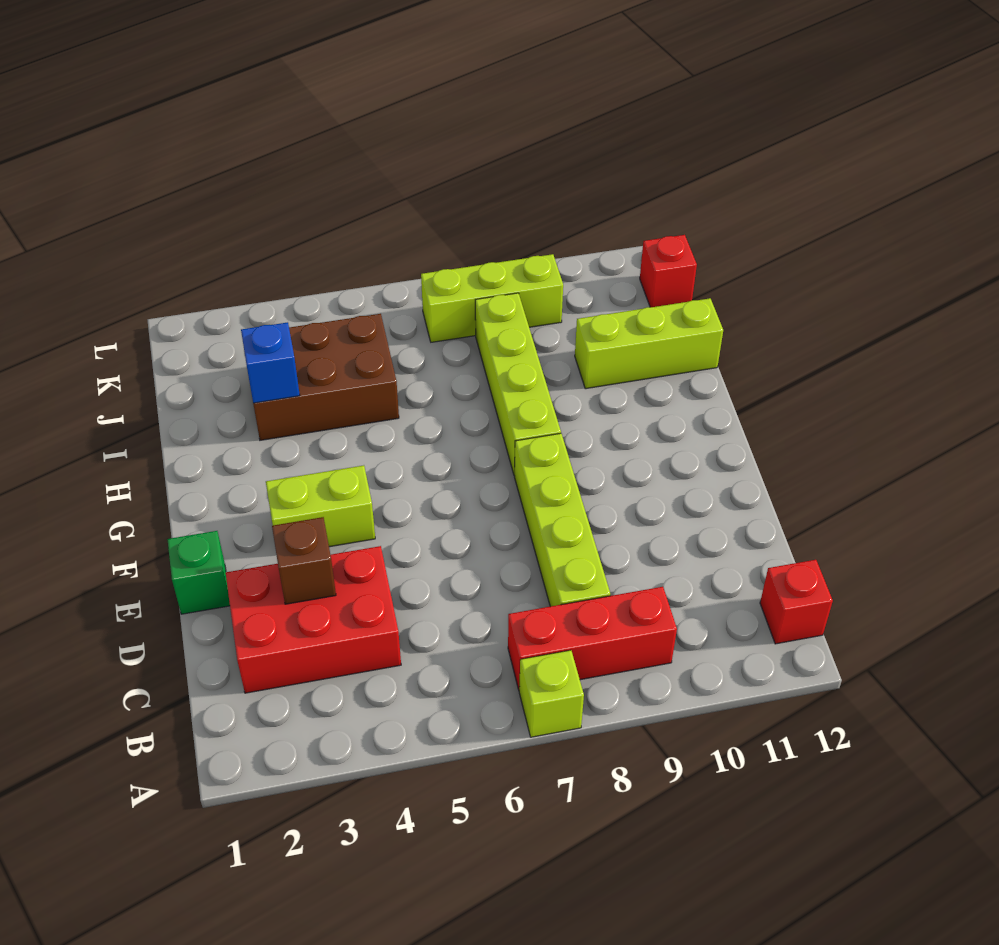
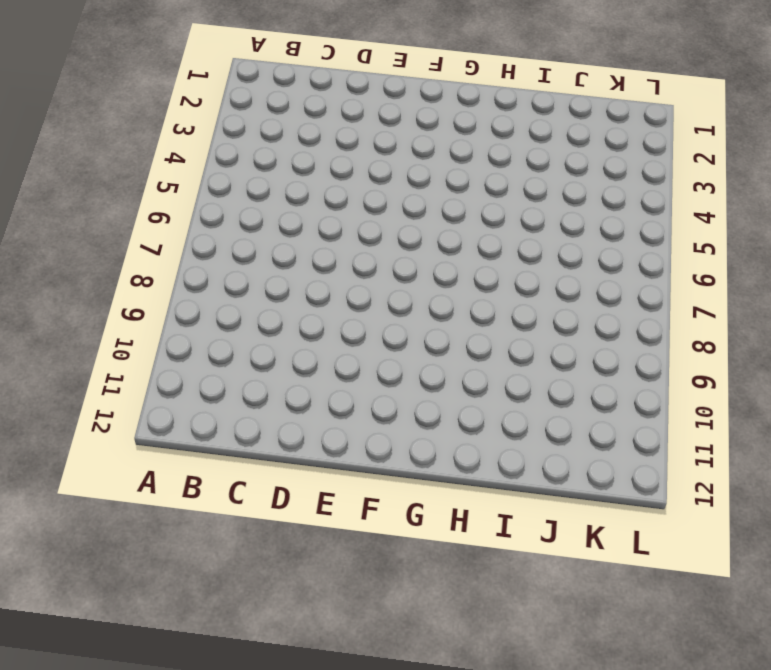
none -> lime 1x1 brick [519,650,584,737]
none -> red 1x3 brick [508,587,677,689]
none -> red 1x1 brick [760,560,833,644]

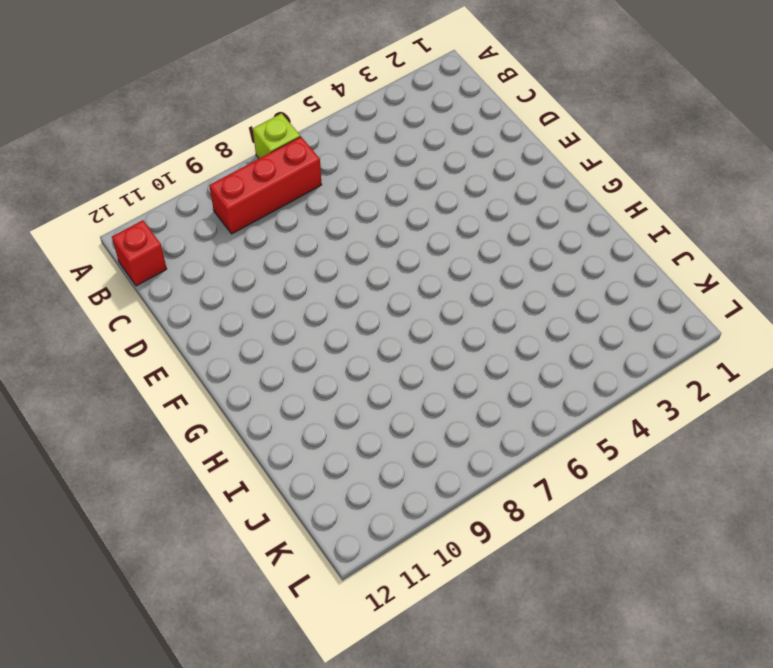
none -> red 2x3 brick [226,546,401,693]
none -> lime 1x4 brick [515,433,610,607]
none -> green 1x1 brick [167,531,230,614]

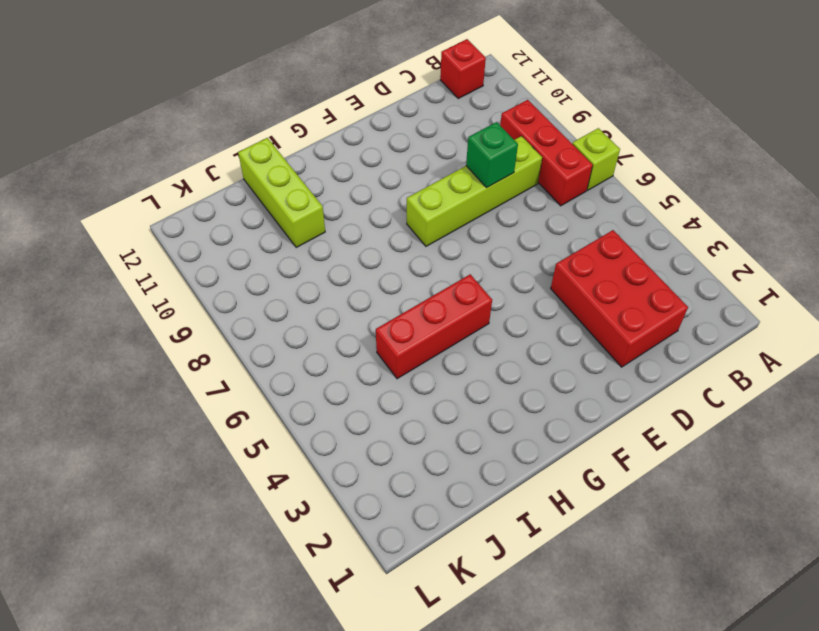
green 1x1 brick [466,122,518,187] -> green 1x1 brick moved to [167,531,230,614]
red 1x3 brick [376,274,492,379] -> brown 2x3 brick [253,314,399,440]
none -> lime 1x2 brick [266,465,375,547]
none -> lime 1x4 brick [475,293,561,476]
none -> lime 1x3 brick [421,254,563,342]

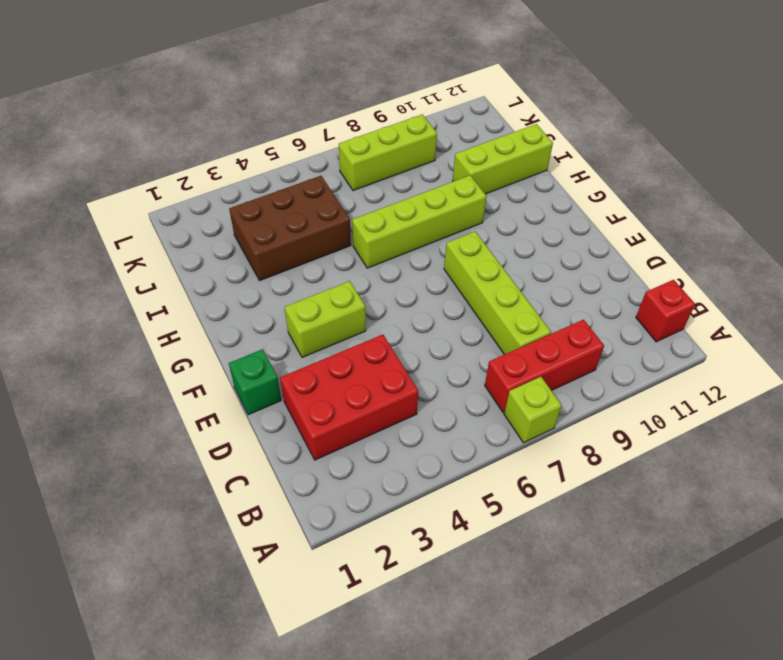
lime 1x4 brick [352,175,487,268] -> lime 1x4 brick turned to [475,293,561,476]
none -> red 1x1 brick [640,235,697,307]
none -> brown 1x1 brick [272,517,336,604]
none -> blue 1x1 brick [241,322,300,403]

